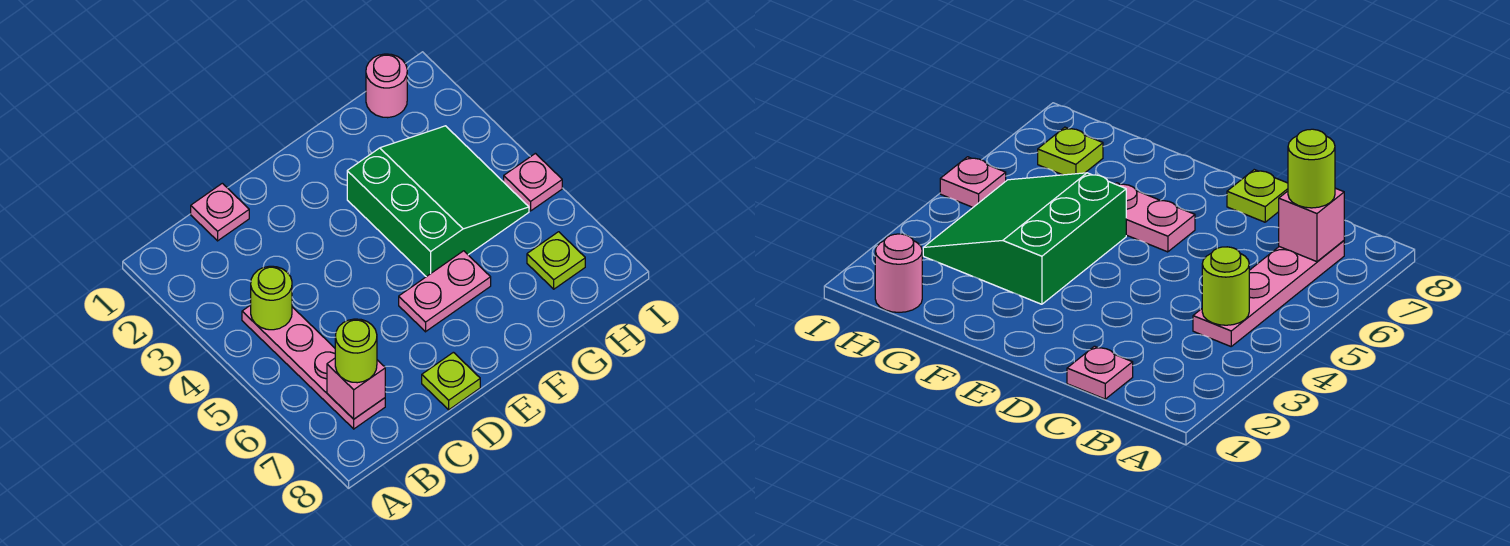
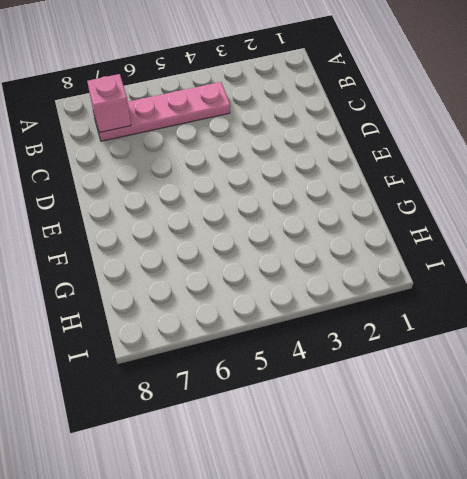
none -> pink 1x1 plate [191,183,249,241]
none -> lime 1x1 plate [422,352,480,410]

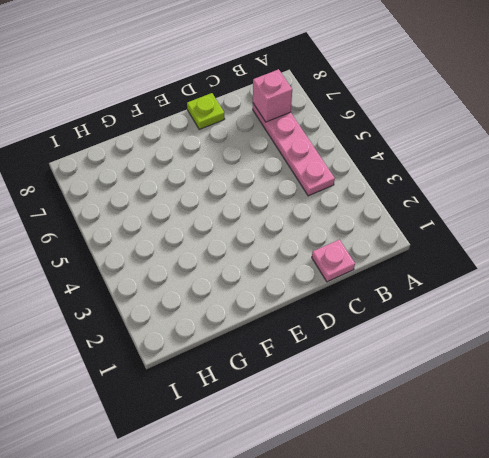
none -> pink 1x2 plate [399,251,491,332]
none -> green 3x3 slope [347,126,529,277]

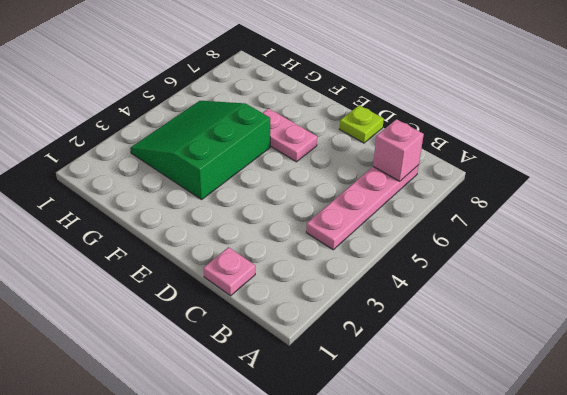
none -> pink 1x1 round brick [366,54,407,118]
none -> lime 1x1 plate [527,232,585,289]

